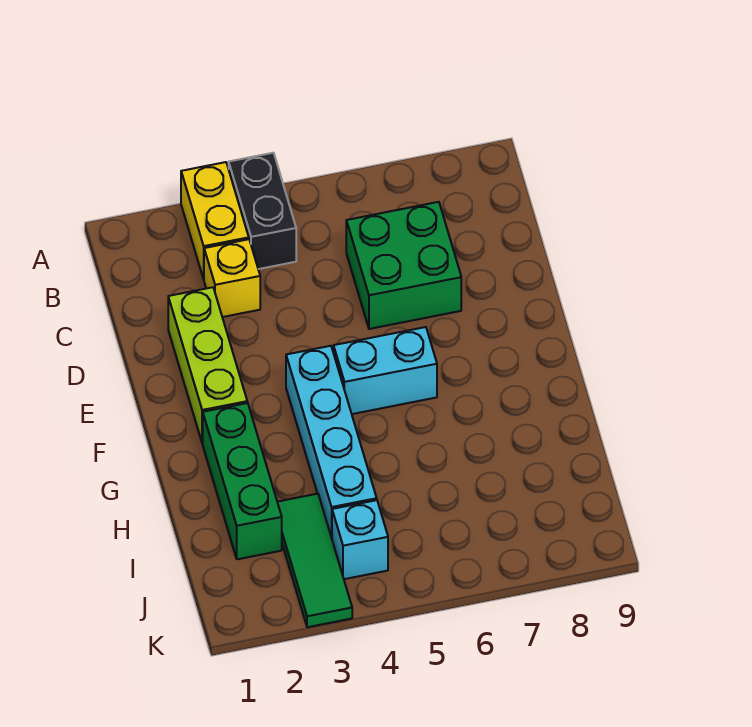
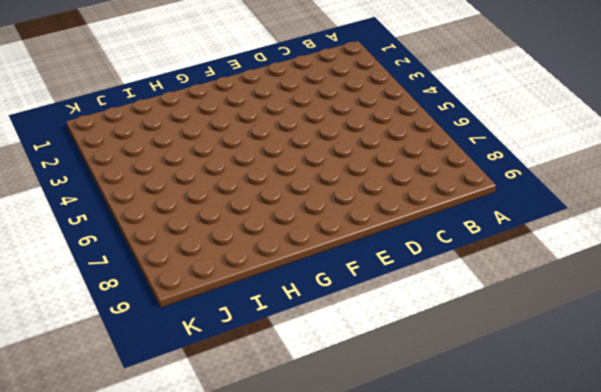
none -> yellow 1x2 brick [181,162,249,279]
none -> black 1x2 brick [229,153,296,269]

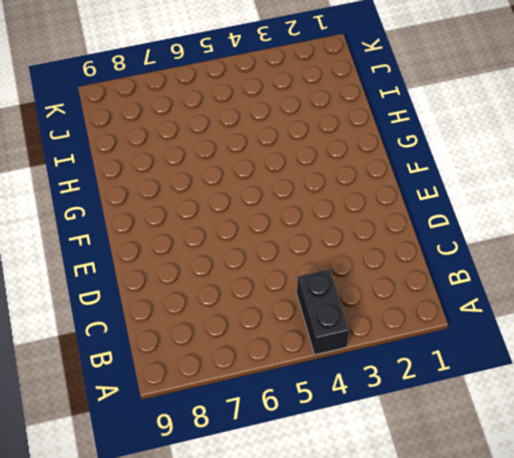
none -> yellow 1x2 brick [181,162,249,279]
none -> yellow 1x1 brick [204,239,260,317]

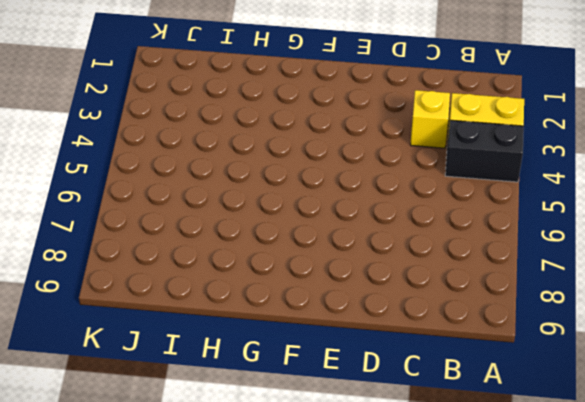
none -> green 2x2 brick [346,202,461,329]
none -> lime 1x3 brick [168,287,247,444]

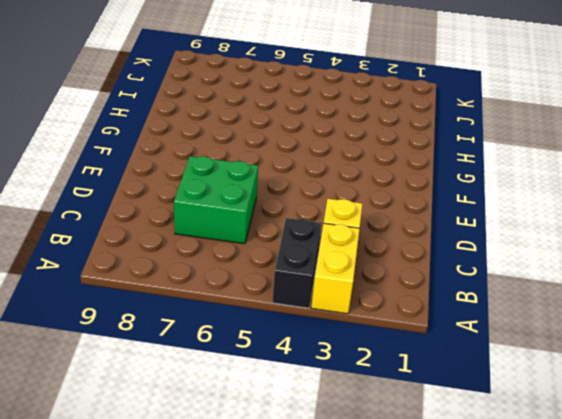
none -> lime 1x3 brick [168,287,247,444]
none -> cyan 1x4 brick [286,346,377,538]

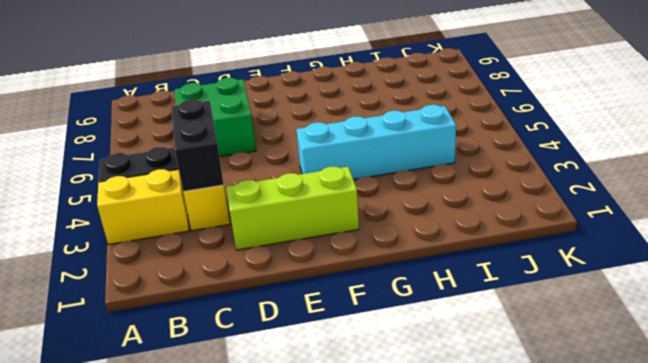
black 1x2 brick [171,99,224,191] -> none
none -> cyan 1x2 brick [334,327,437,414]
none -> green 1x3 brick [203,403,282,559]

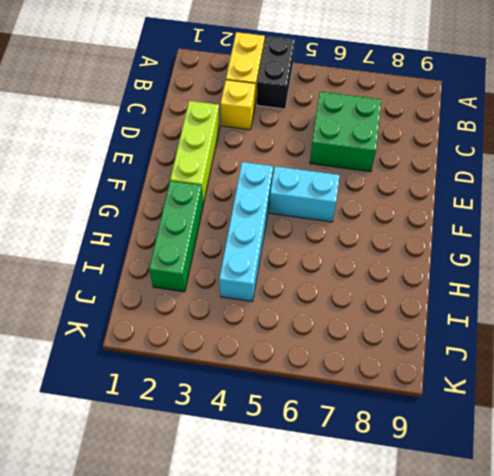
none -> green 1x3 tile [277,494,352,627]
none -> cyan 1x1 brick [332,500,388,579]

